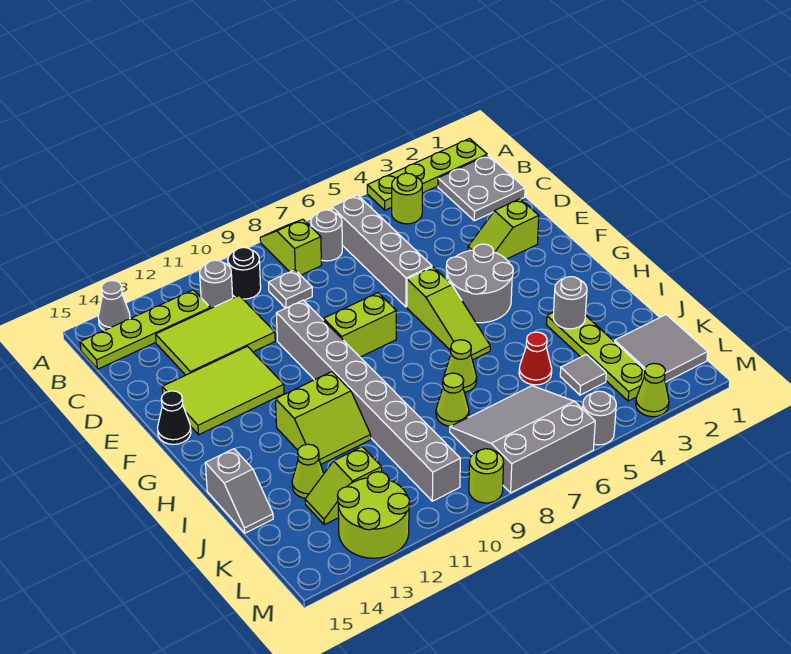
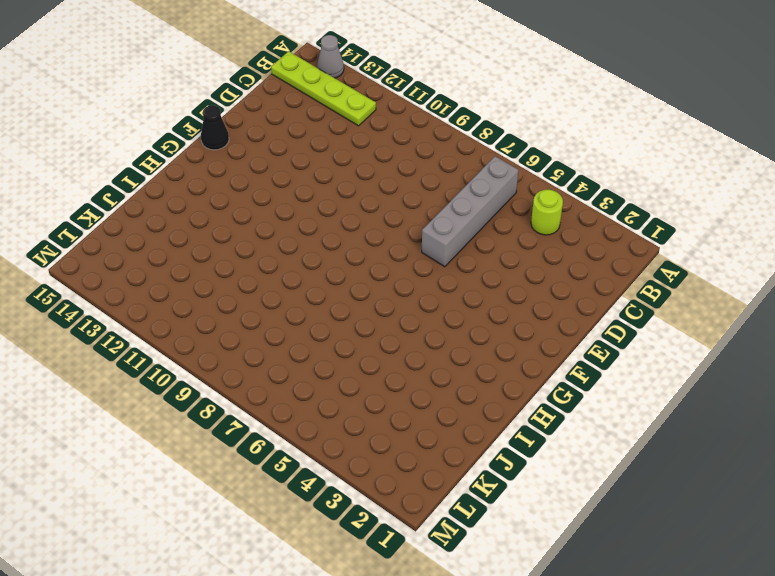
none -> lime 1x4 plate [367,139,487,210]
none -> lime 1x2 slope [260,219,321,275]
none -> grey 2x2 plate [438,155,525,221]
none -> grey 1x1 round brick [311,210,342,261]

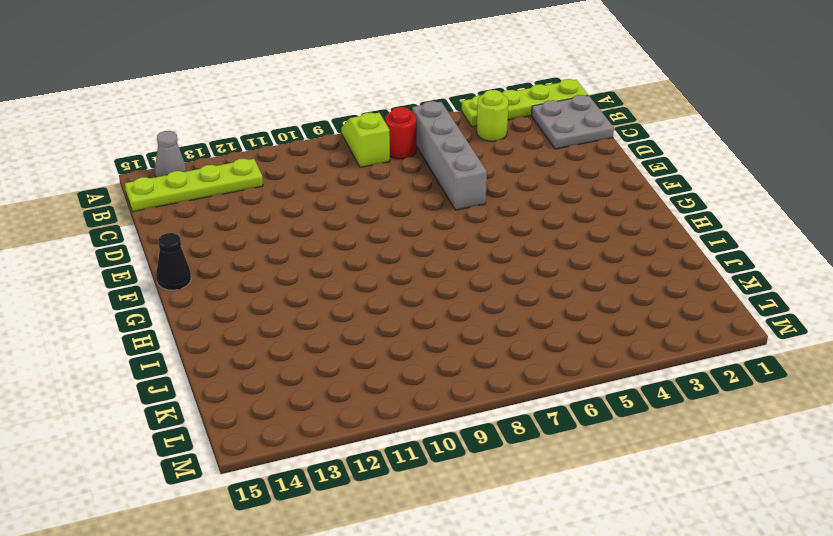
red 1x1 round brick [385,107,417,159] -> grey 1x1 round brick [311,210,342,261]
none -> black 1x1 round brick [228,248,261,299]
none -> grey 1x1 round brick [200,260,233,309]
none -> grey 1x1 plate [269,270,312,308]
none -> lime 2x3 tile [156,296,275,375]

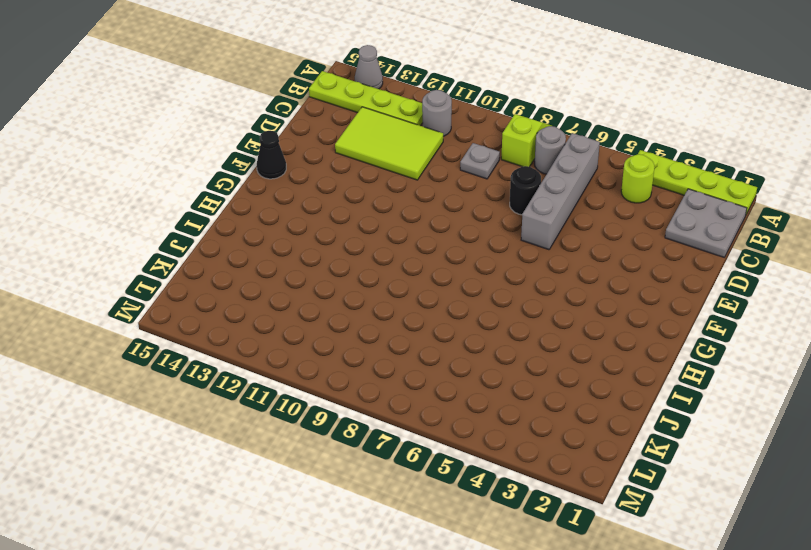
black 1x1 round brick [510,166,541,215] -> black 1x1 round brick moved to [228,248,261,299]
none -> lime 1x2 slope [468,199,539,259]
none -> grey 1x8 brick [276,300,460,501]
none -> lime 2x3 tile [162,346,284,435]
none -> grey 2x2 round brick [446,244,513,323]

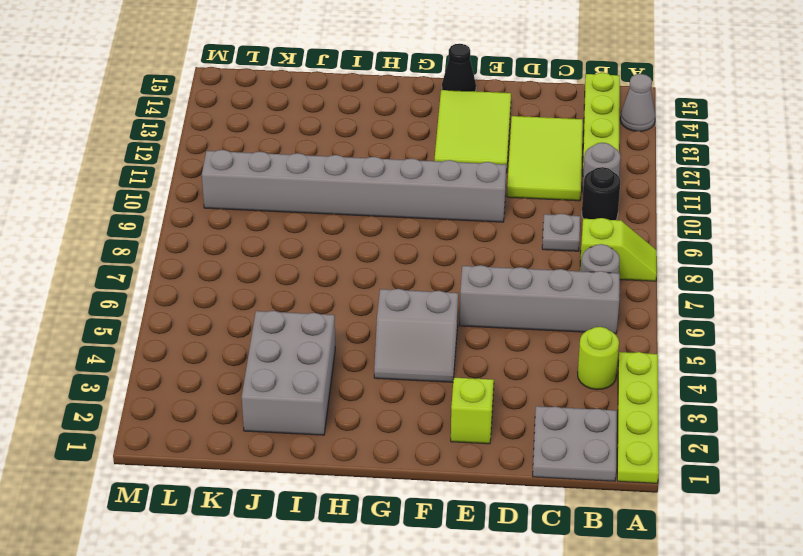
grey 2x2 slope [374,289,458,382] -> grey 2x2 round brick [446,244,513,323]
grey 2x3 brick [242,311,335,435] -> lime 1x4 plate [546,312,645,401]
none -> lime 1x3 slope [407,267,490,360]
none -> lime 1x2 brick [324,293,396,357]
none -> lime 2x2 slope [275,372,371,464]
none -> lime 1x1 cone [444,340,477,392]

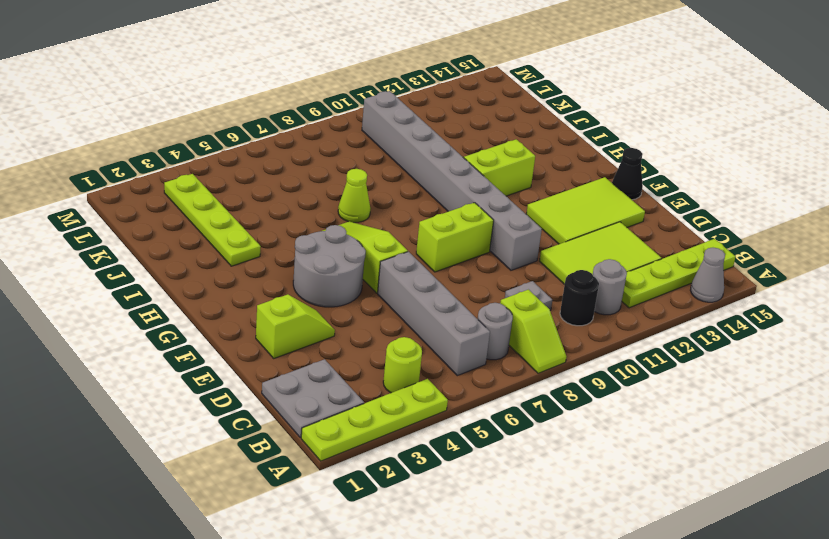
none -> grey 1x2 slope [205,449,273,533]
none -> red 1x1 cone [519,332,552,385]
none -> lime 1x1 cone [436,373,469,426]
none -> lime 1x1 cone [292,444,324,498]

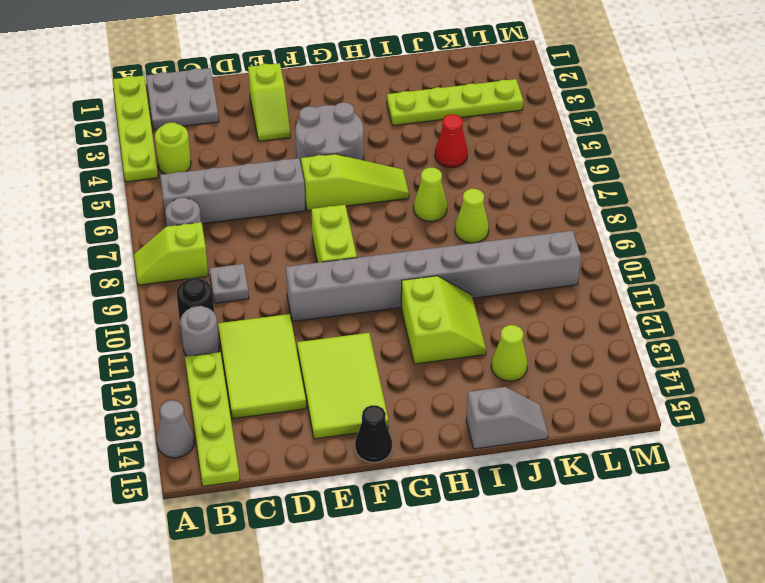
none -> grey 2x2 tile [615,315,708,382]
none -> grey 1x1 tile [560,354,606,395]
none -> grey 3x3 slope [450,386,595,493]
none -> lime 1x2 slope [305,447,382,525]

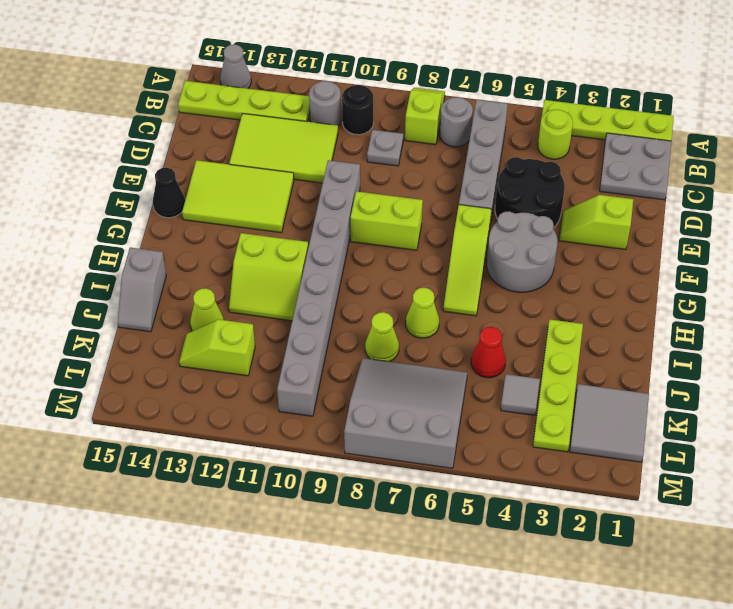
black 2x2 round brick [495,157,565,228] -> none
none -> lime 2x2 round brick [337,472,410,558]
none -> lime 1x1 cone [636,363,669,417]
none -> grey 1x1 round brick [583,391,616,445]
none -> lime 1x1 round brick [469,449,504,503]

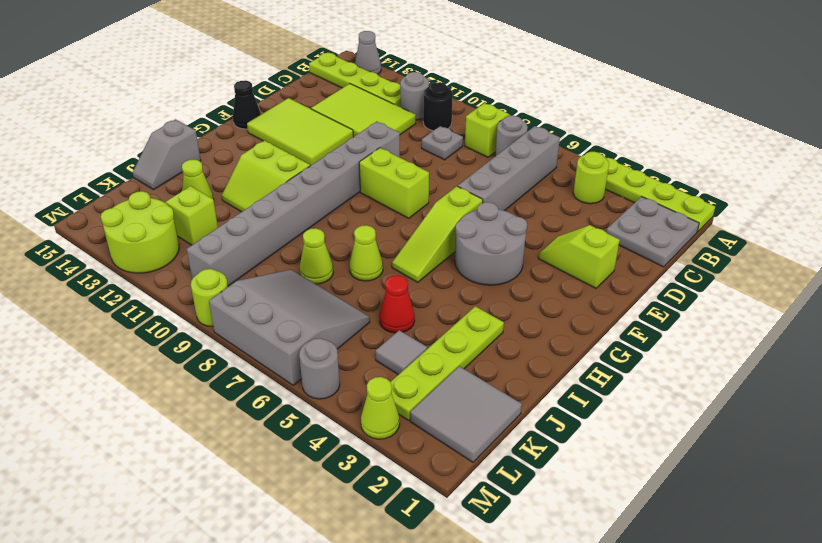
none -> grey 1x1 round brick [553,277,587,329]

